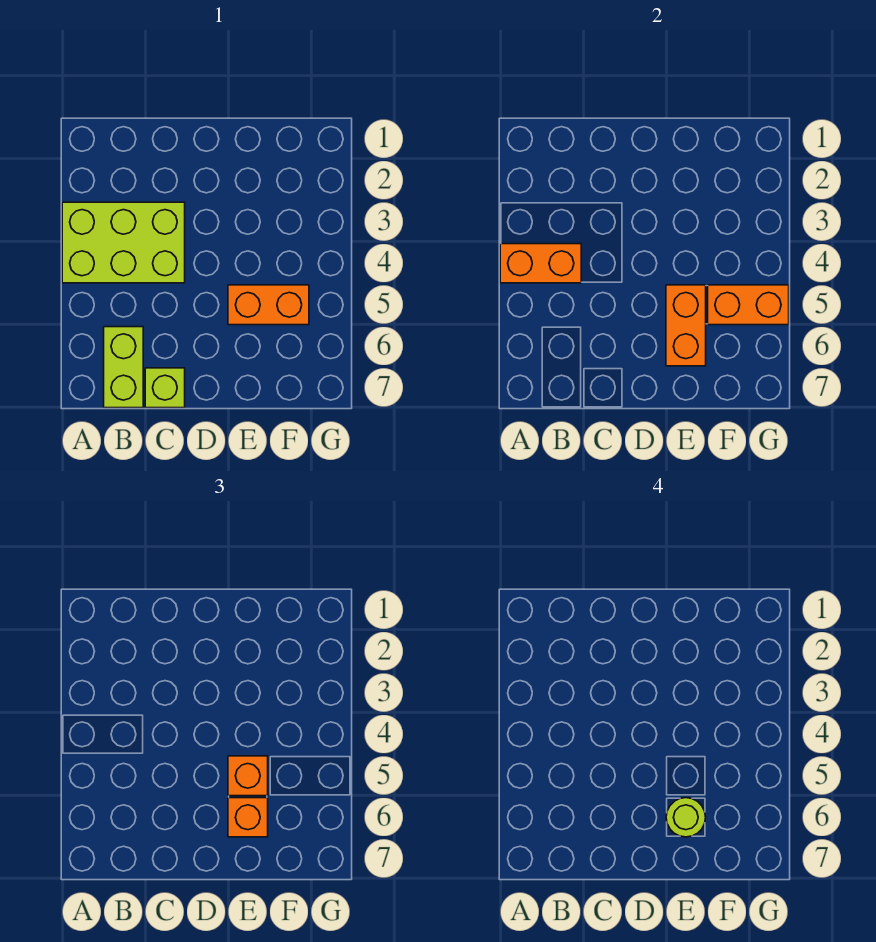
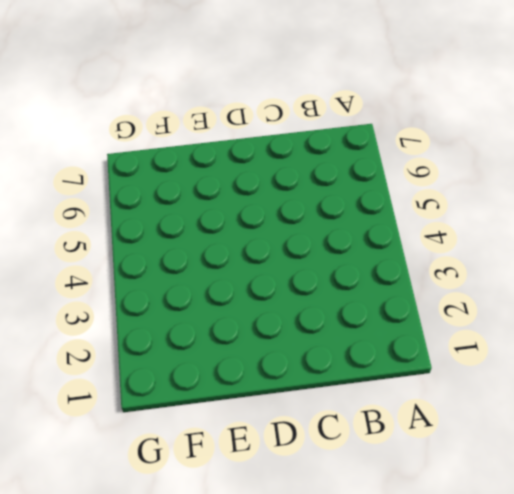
none -> lime 2x3 brick [62,202,185,283]
none -> lime 1x2 brick [104,327,143,408]

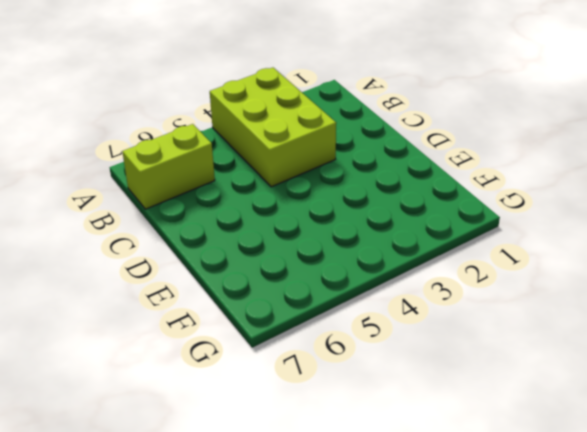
none -> lime 1x1 brick [145,368,185,408]
none -> orange 1x2 brick [228,285,309,325]

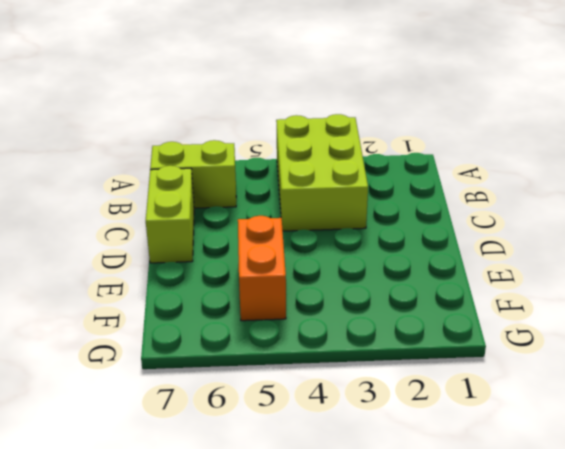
lime 1x2 brick [146,166,194,263] -> lime 1x1 brick [145,368,185,408]
none -> orange 1x2 brick [500,244,581,283]
none -> orange 1x2 brick [666,285,706,366]

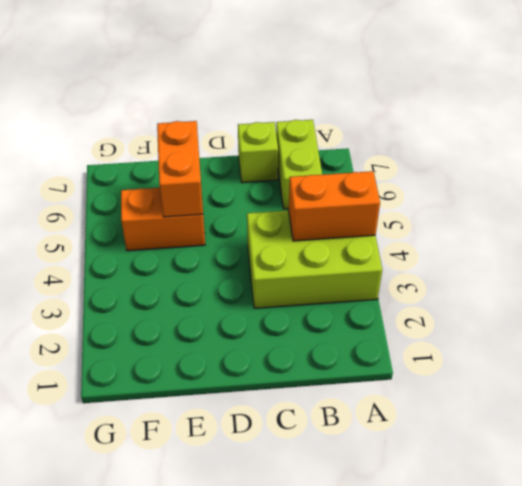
none -> orange 1x2 brick [708,285,789,325]
none -> orange 1x1 brick [228,756,268,796]

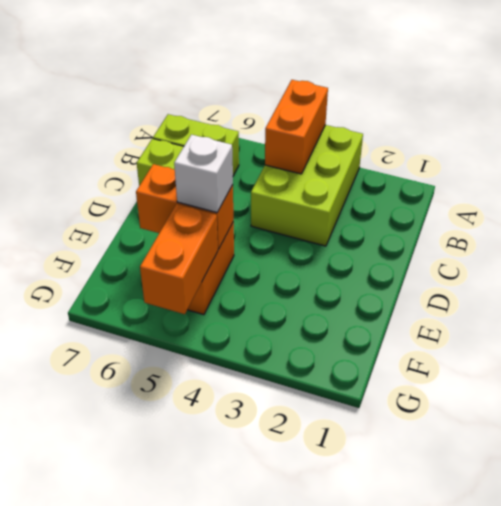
white 1x1 brick [174,135,233,213] -> orange 1x1 brick [228,756,268,796]
none -> orange 1x1 brick [228,798,268,837]
none -> lime 1x1 round brick [666,798,706,837]

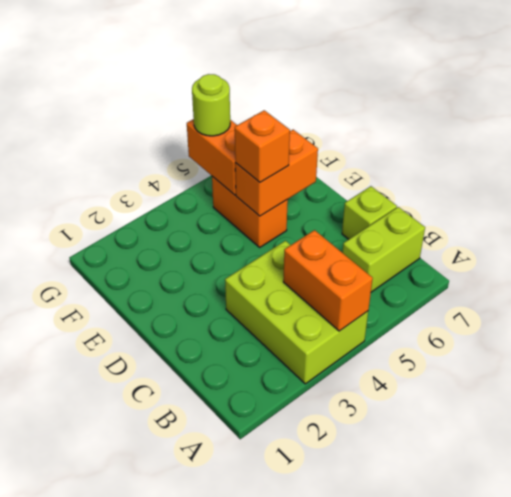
lime 1x1 round brick [192,74,230,136] -> lime 1x1 round brick moved to [666,798,706,837]
none -> orange 1x1 brick [228,798,268,837]

